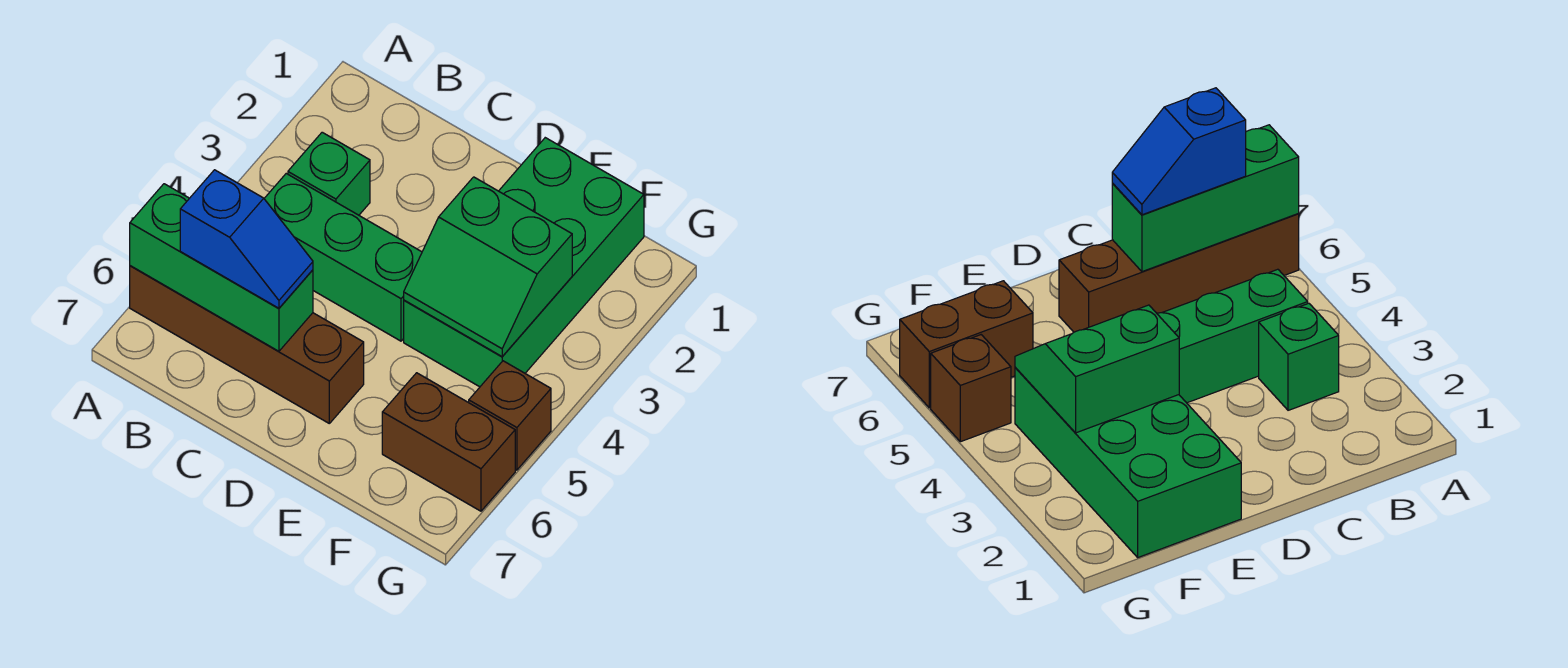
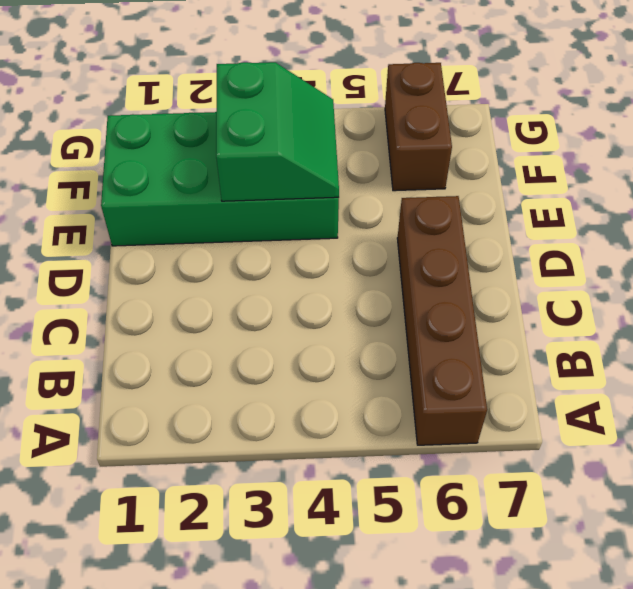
none -> green 1x1 brick [288,132,370,215]
none -> green 1x3 brick [264,174,422,341]

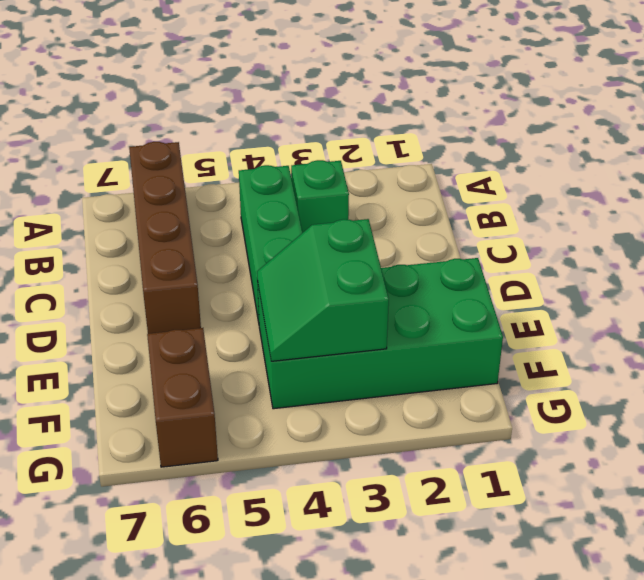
none -> brown 1x1 brick [469,361,551,470]
none -> green 1x3 brick [130,184,313,351]

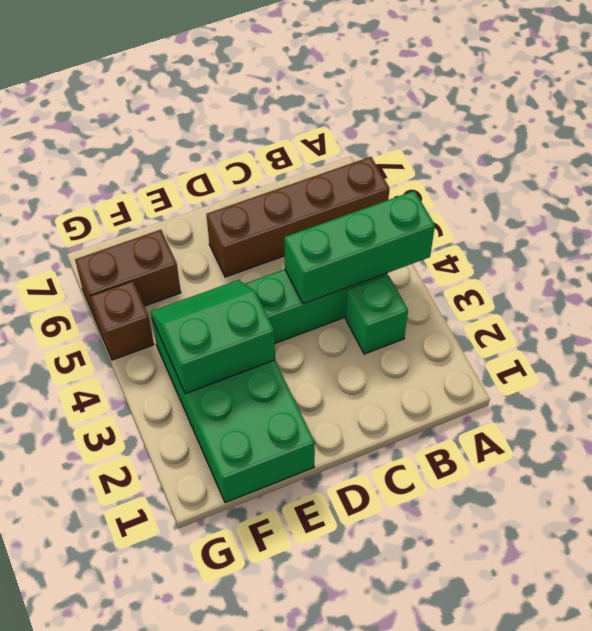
green 1x3 brick [284,191,435,304] -> green 1x3 brick moved to [130,184,313,351]
none -> blue 1x2 slope [180,170,313,308]

